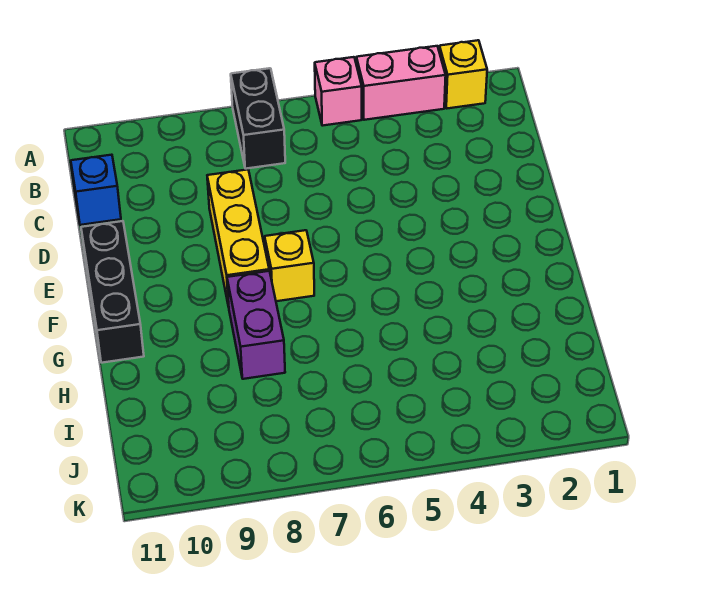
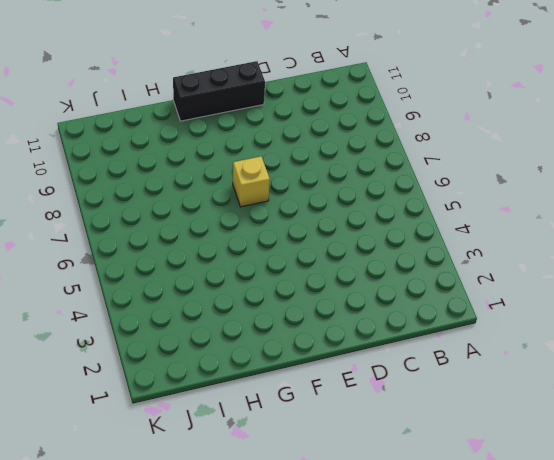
none -> yellow 1x1 brick [439,40,487,109]
none -> pink 1x2 brick [356,46,446,120]

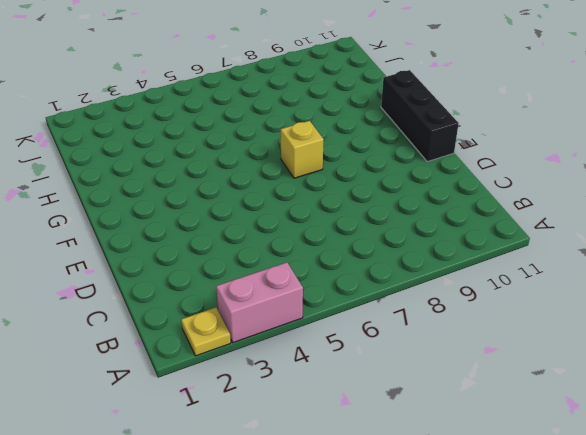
yellow 1x1 plate [181,308,231,356] -> yellow 1x1 brick [439,40,487,109]
none -> pink 1x1 brick [315,57,362,126]
none -> black 1x2 brick [231,68,285,169]

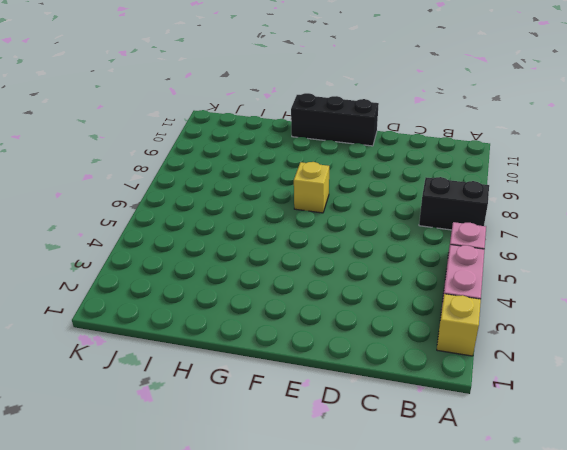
none -> blue 1x1 brick [71,155,121,225]
none -> yellow 1x3 brick [207,170,269,307]

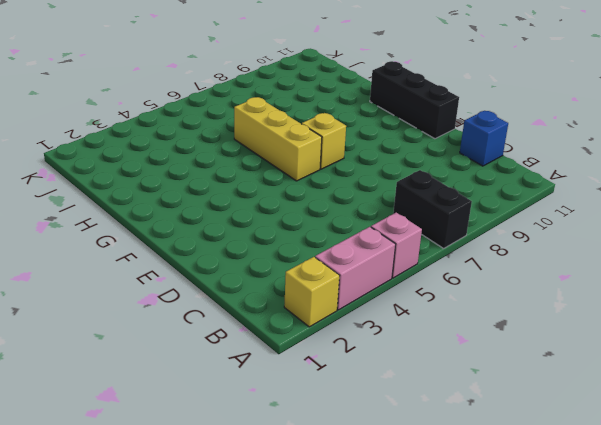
yellow 1x3 brick [234,97,322,181] -> yellow 1x3 brick moved to [207,170,269,307]
none -> purple 1x2 brick [227,271,285,379]

